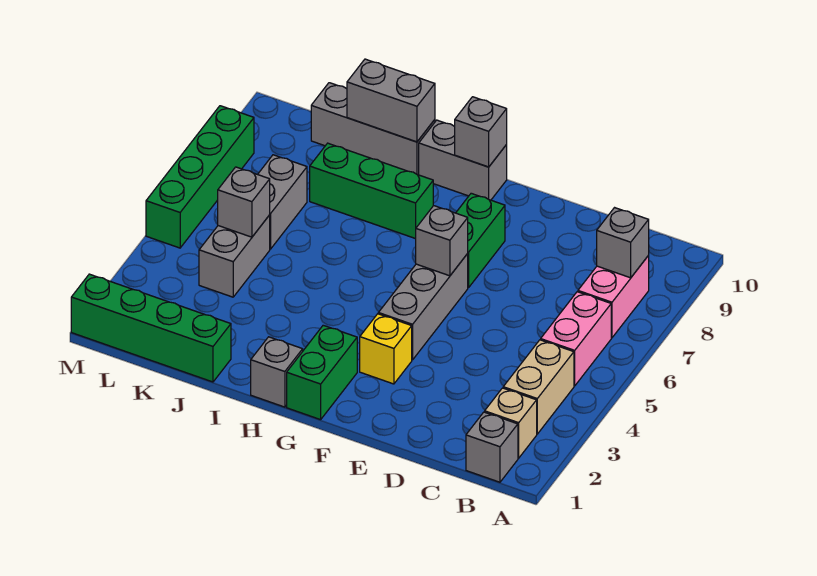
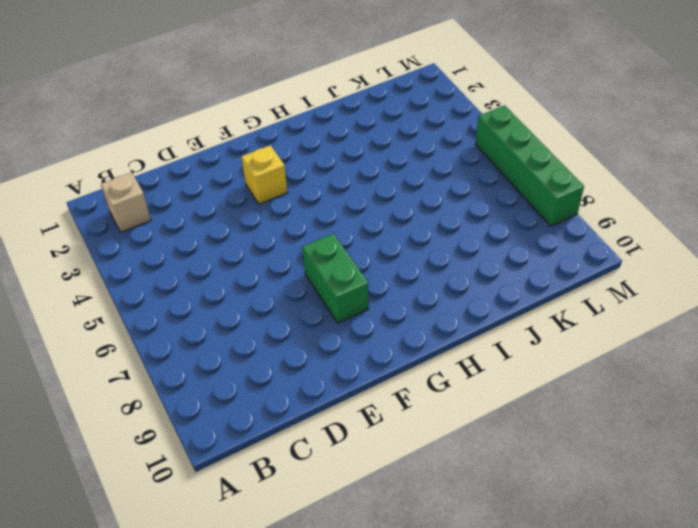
none -> grey 1x1 brick [466,412,518,482]
none -> tan 1x2 brick [503,340,574,434]
none -> pink 1x2 brick [541,292,611,386]

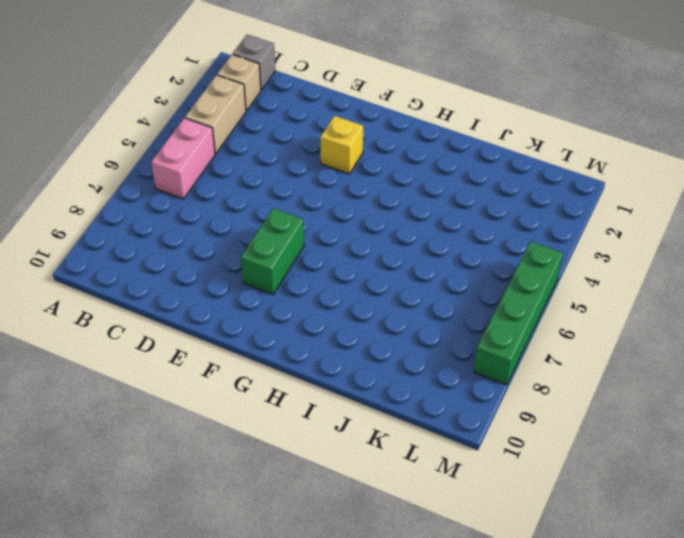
none -> pink 1x2 brick [578,256,649,338]
none -> grey 1x3 brick [378,254,468,360]
none -> green 1x2 brick [287,325,357,420]

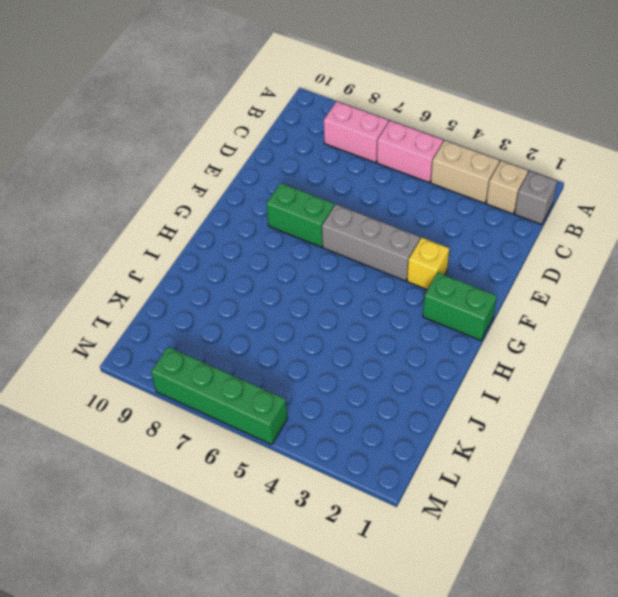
none -> grey 1x2 brick [419,120,507,200]
none -> grey 1x1 brick [251,337,303,407]
none -> green 1x3 brick [310,143,433,239]

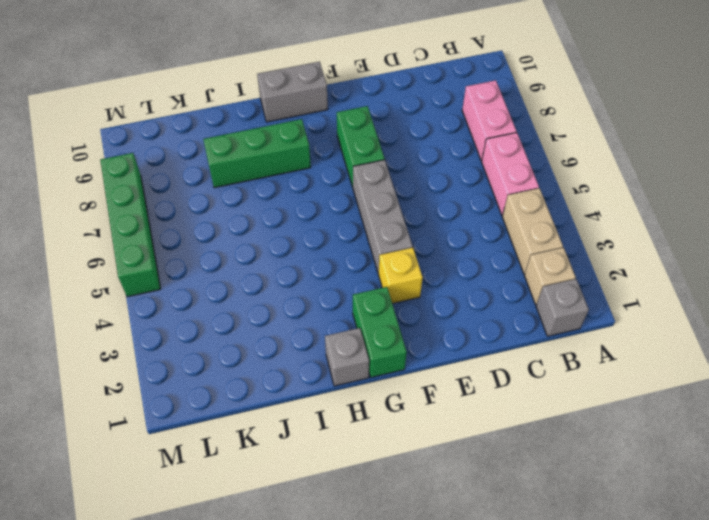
none -> grey 1x3 brick [311,83,435,175]
none -> green 1x4 brick [71,274,231,382]
none -> grey 1x2 brick [199,215,270,297]

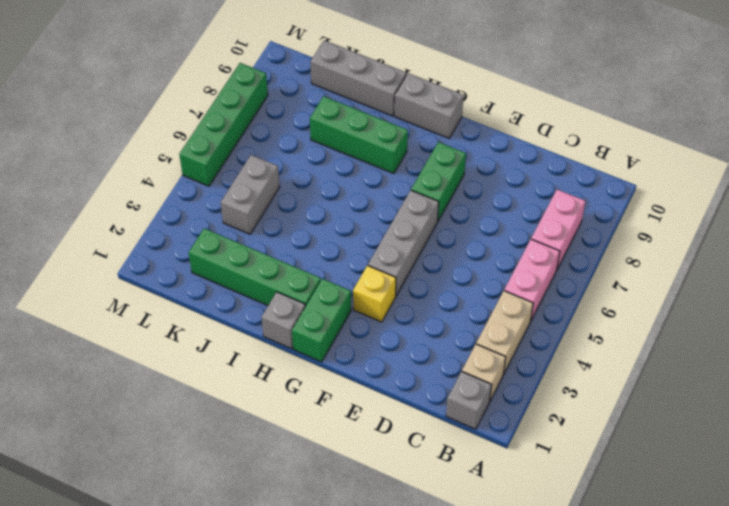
green 1x4 brick [189,228,321,307] -> green 1x4 brick moved to [71,274,231,382]
none -> grey 1x2 brick [258,155,307,249]
none -> grey 1x1 brick [597,208,649,278]
none -> grey 1x1 brick [416,206,468,276]

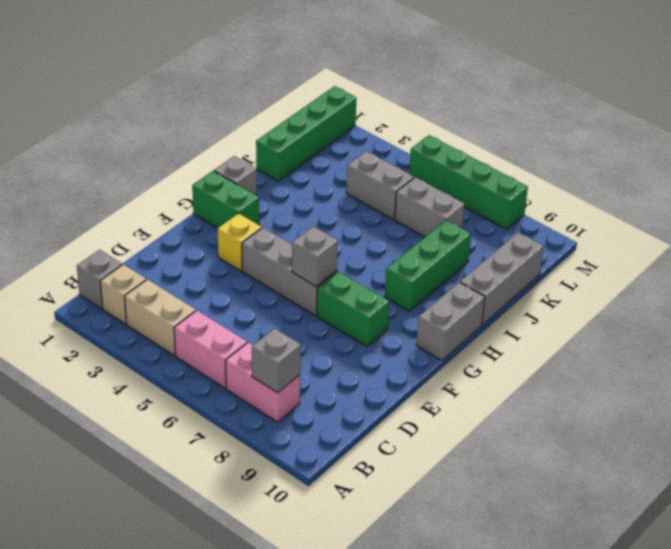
none -> grey 1x1 brick [455,97,507,167]
none -> grey 1x2 brick [347,59,435,142]
none -> grey 1x1 brick [218,167,270,237]

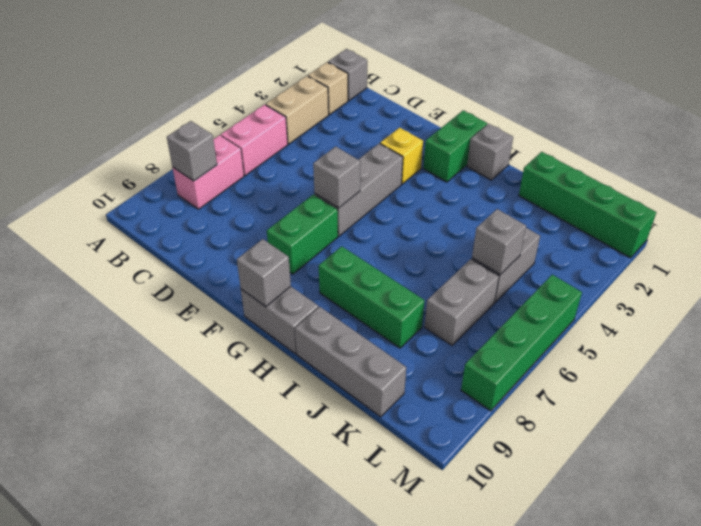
none -> grey 1x2 brick [347,59,435,142]

